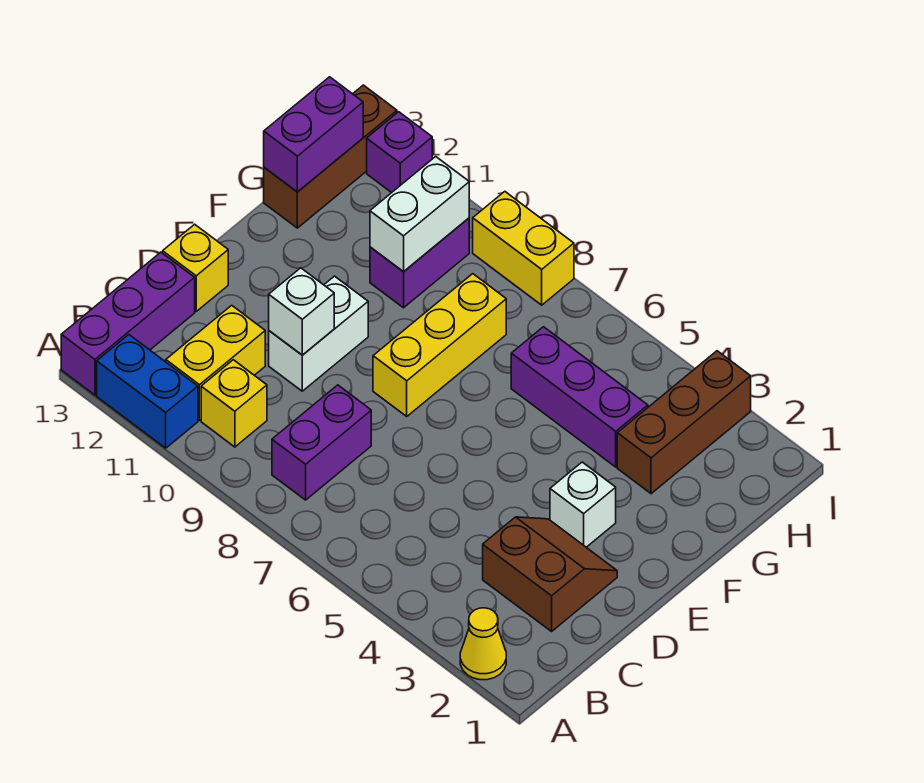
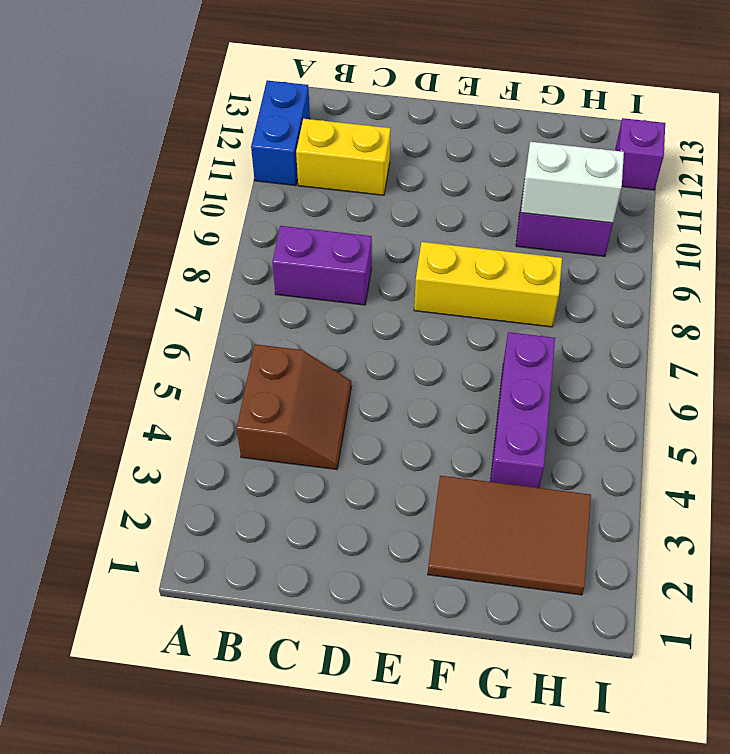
brown 2x2 slope [237,344,352,470] -> brown 2x2 slope moved to [483,517,617,631]
brown 2x3 tile [428,476,591,595] -> brown 1x3 brick [617,351,751,494]
none -> yellow 1x1 cone [460,608,506,680]
none -> purple 1x3 brick [61,252,195,395]
none -> yellow 1x1 brick [201,360,267,447]

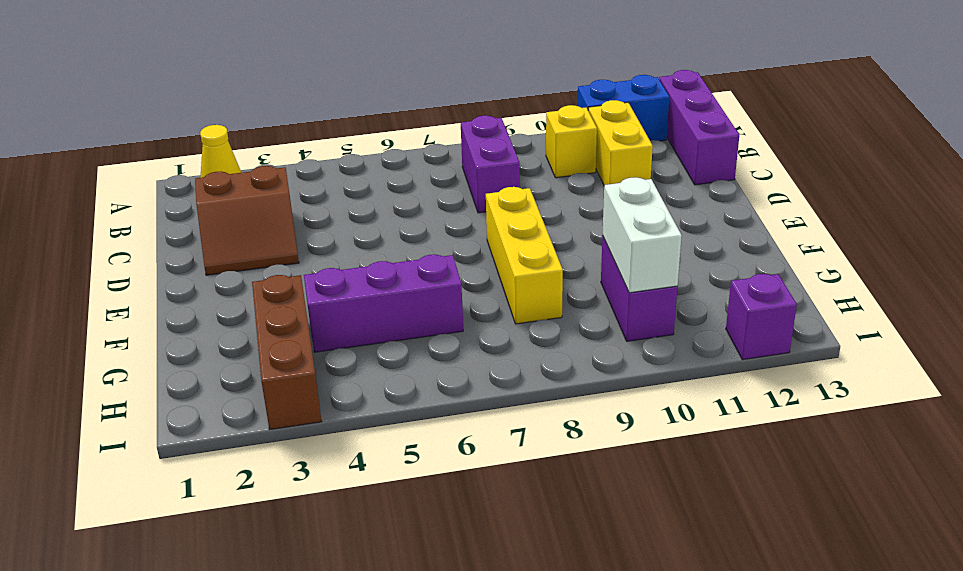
none -> white 1x2 brick [269,276,368,391]
none -> yellow 1x1 brick [163,224,228,311]
none -> white 1x1 brick [550,462,616,547]

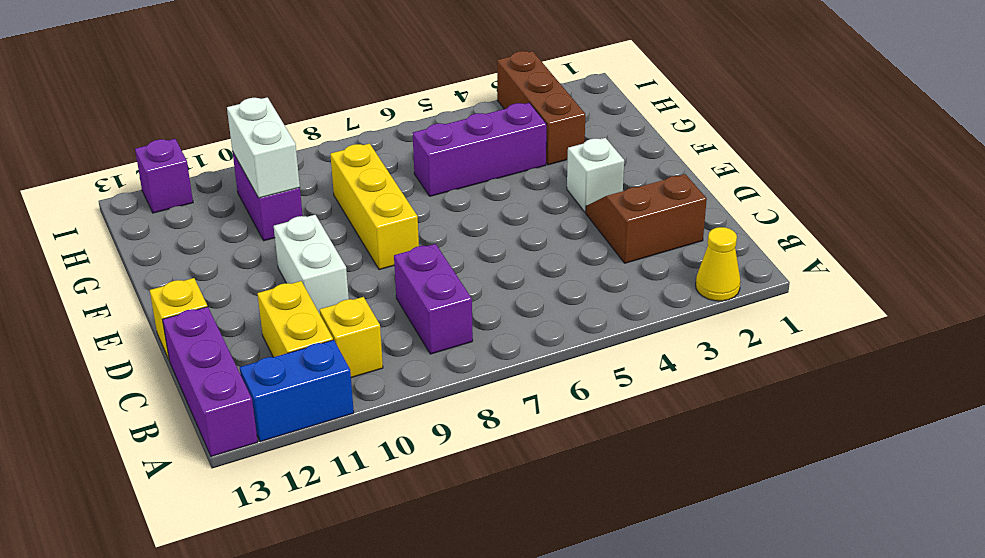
none -> brown 1x3 brick [264,85,397,228]
none -> yellow 1x2 brick [473,192,574,305]
none -> white 1x1 brick [269,268,334,355]

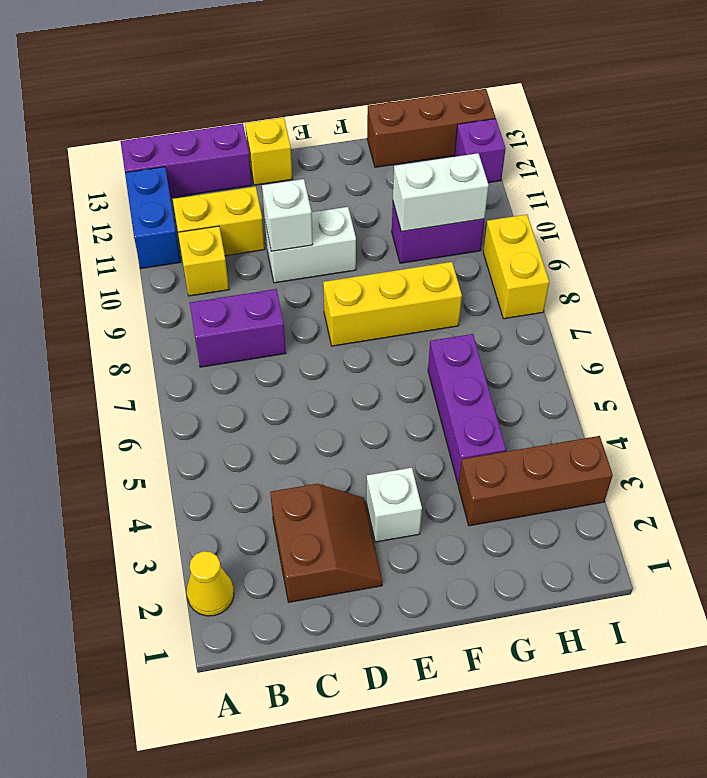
none -> purple 1x2 brick [264,77,363,192]

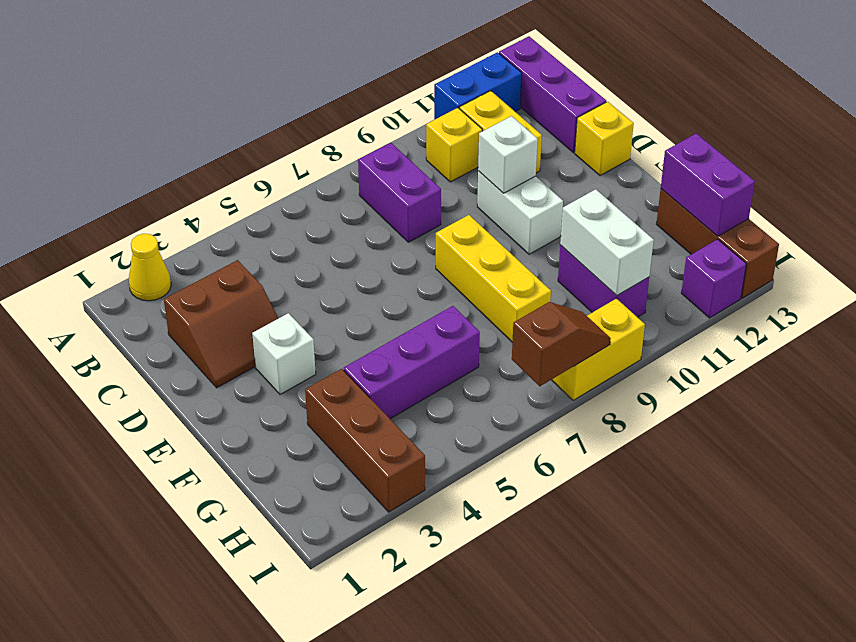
brown 1x2 slope [512,302,611,386] -> none

